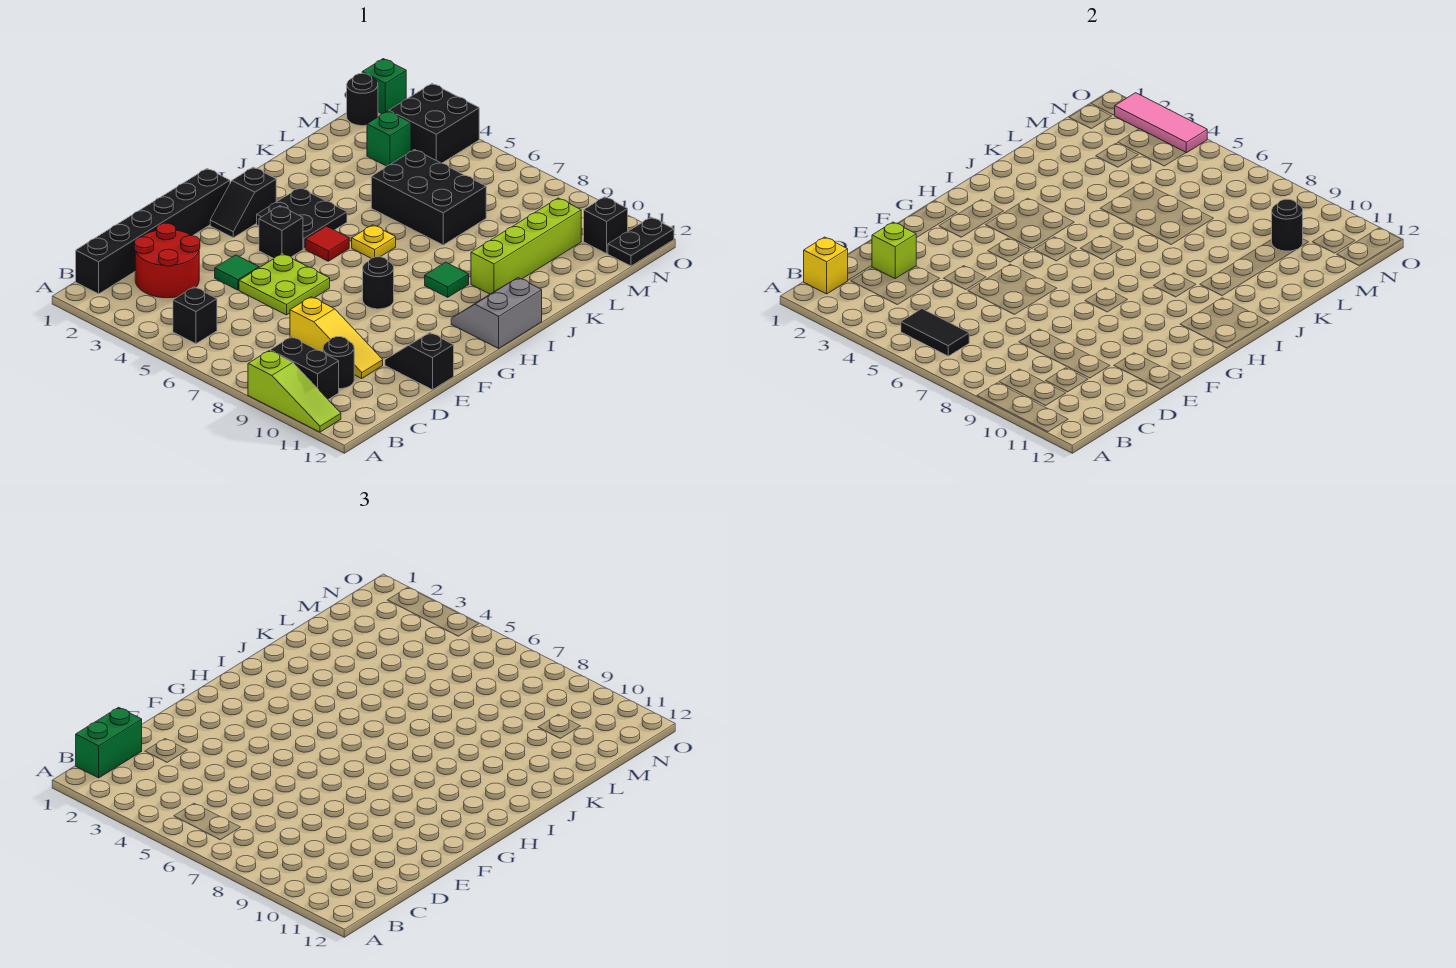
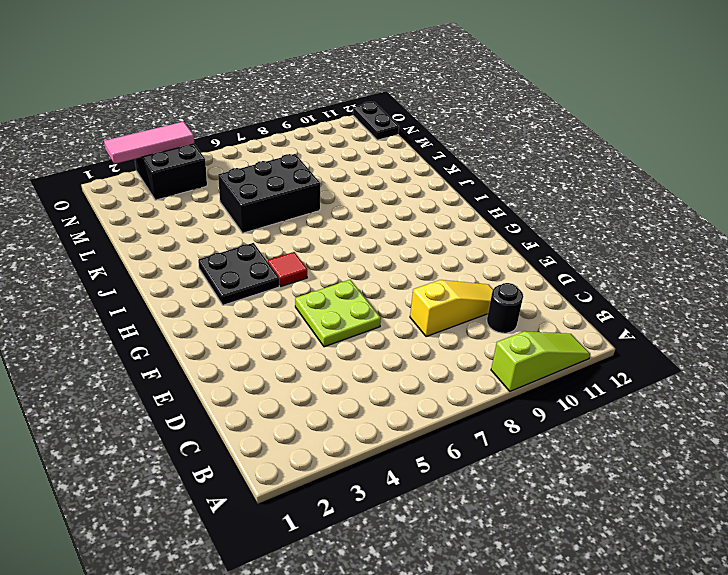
none -> black 1x6 brick [76,169,230,294]
none -> black 1x1 brick [173,287,217,344]
none -> black 1x2 brick [270,337,339,399]
none -> red 2x2 round brick [134,223,200,298]

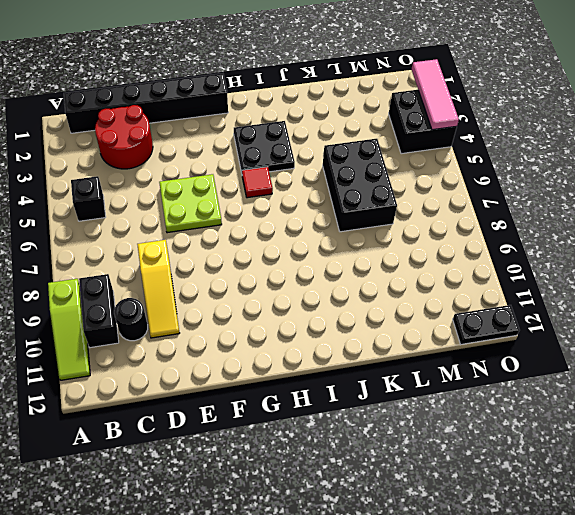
none -> green 1x1 tile [215,255,259,290]
none -> black 1x2 slope [385,333,454,390]
none -> black 1x2 slope [210,167,276,238]
none -> black 1x1 brick [259,206,303,258]

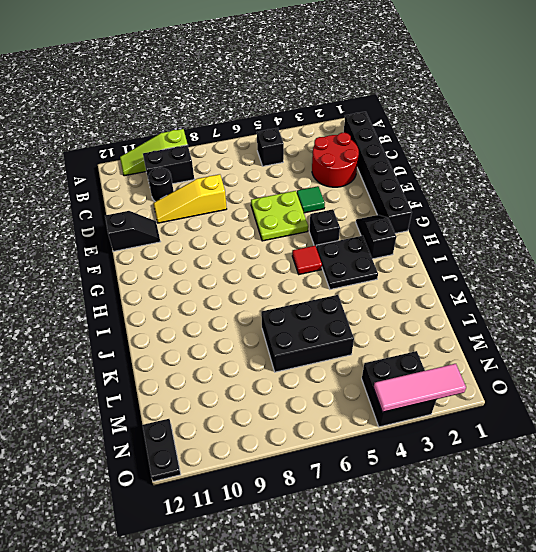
none -> black 1x1 round brick [363,257,394,309]
none -> grey 2x2 slope [451,278,542,348]
none -> yellow 1x1 plate [352,225,396,258]
none -> green 1x1 tile [425,262,469,297]

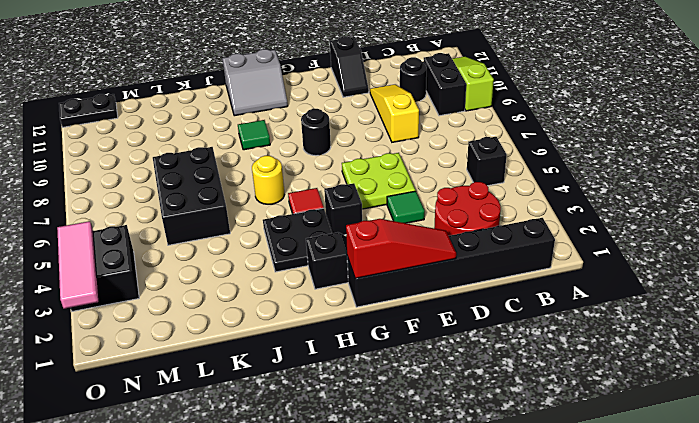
red 1x3 slope [346,219,456,278] -> none
yellow 1x1 round brick [252,156,284,204] -> yellow 1x1 plate [352,225,396,258]
none -> lime 1x4 brick [471,198,581,294]
none -> green 1x1 brick [367,111,411,166]
none -> black 1x1 round brick [347,73,378,126]
none -> black 1x1 brick [584,197,628,254]

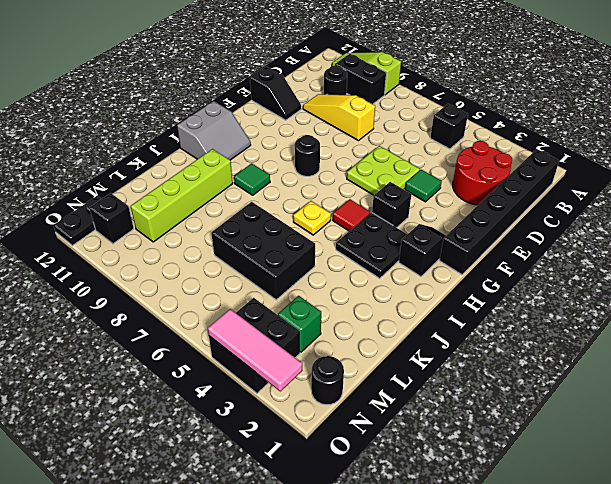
none -> green 1x1 brick [362,59,406,114]
none -> yellow 1x1 brick [804,237,848,294]
none -> black 1x2 tile [901,309,969,356]
none -> lime 1x1 brick [872,222,916,278]

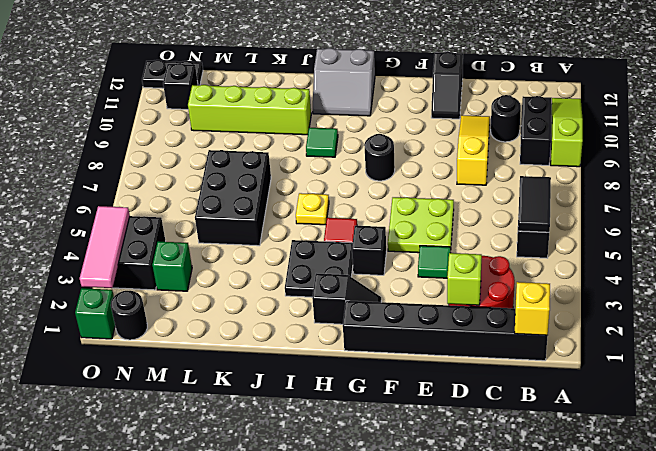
none -> black 1x1 round brick [1272,199,1303,251]
none -> green 1x2 brick [76,707,142,778]

